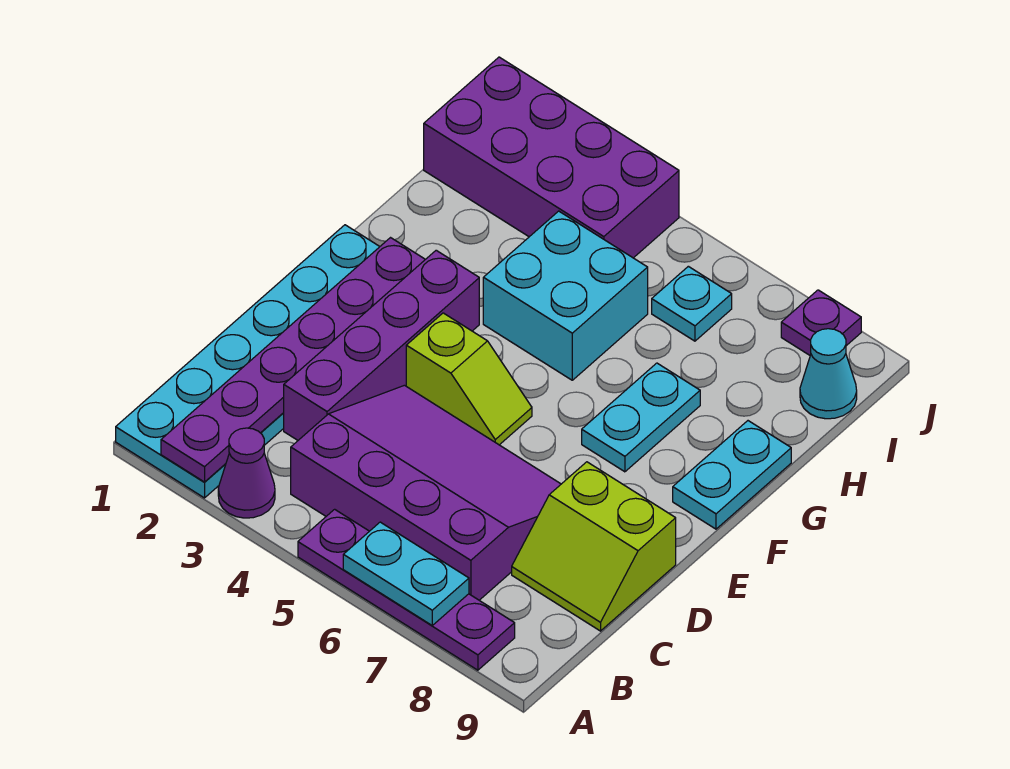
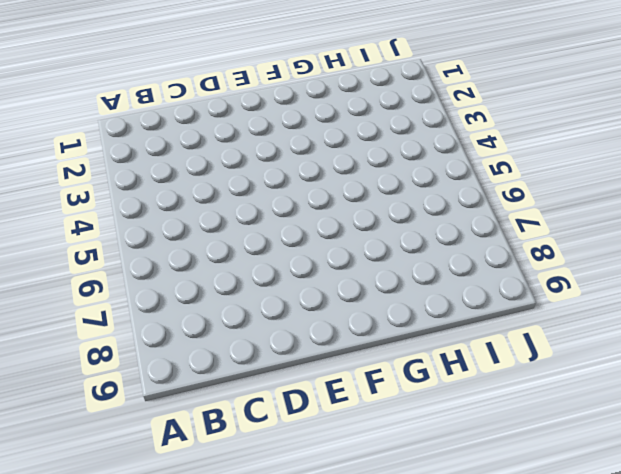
none -> cyan 2x6 plate [116,225,380,498]
none -> purple 1x1 cone [218,428,275,518]
none -> purple 1x4 plate [298,509,515,670]

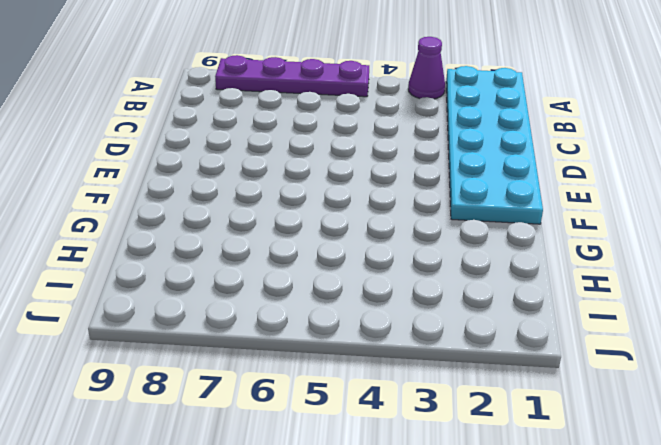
none -> purple 3x4 slope [291,385,561,600]
none -> purple 1x4 brick [284,250,479,440]
none -> lime 2x2 slope [512,462,676,631]

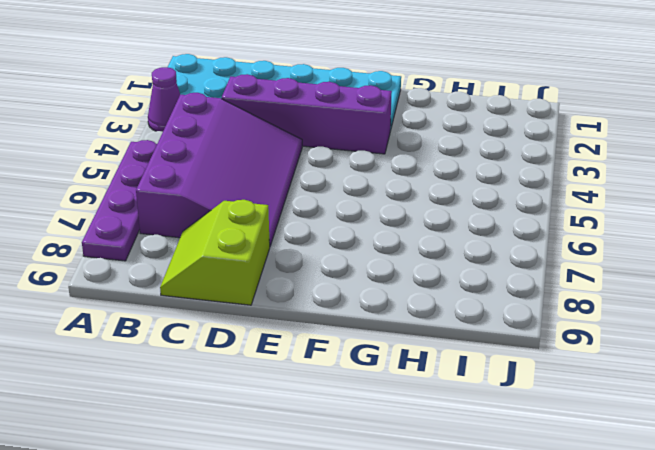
none -> lime 1x2 slope [406,313,532,445]
none -> cyan 1x2 plate [582,363,700,472]
none -> cyan 1x2 plate [673,421,791,529]

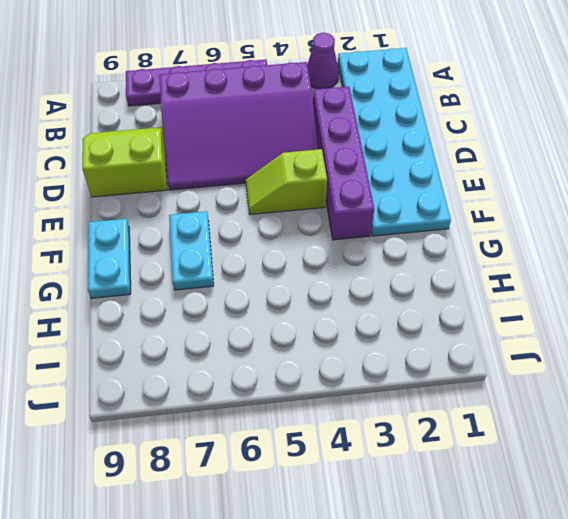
none -> cyan 2x2 brick [483,211,648,380]
none -> purple 2x4 brick [424,57,679,258]
none -> cyan 1x1 plate [652,266,732,341]

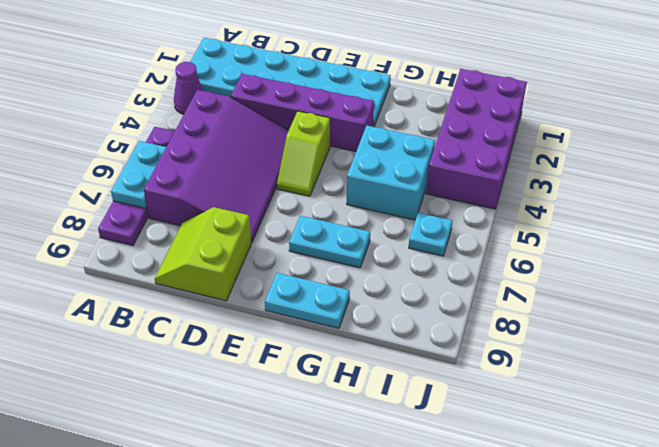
none -> cyan 1x1 cone [800,329,857,419]
none -> purple 1x1 plate [781,290,861,355]
none -> purple 1x6 plate [161,238,425,482]

